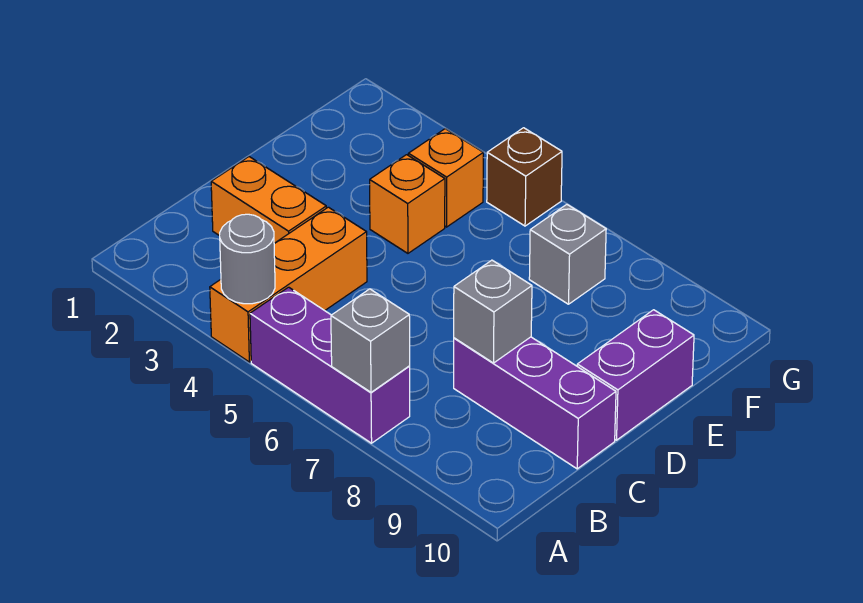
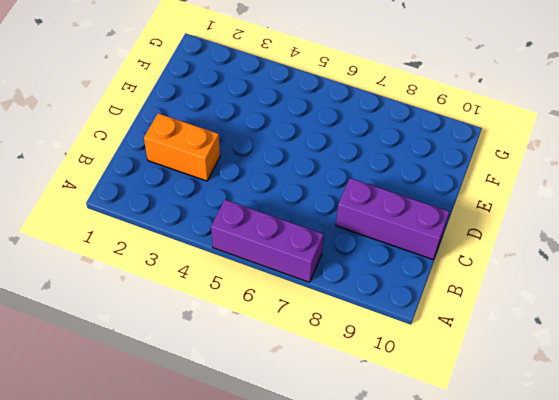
none -> orange 1x3 brick [210,207,367,362]
none -> purple 1x2 brick [577,310,694,440]
none -> orange 1x1 brick [370,155,445,253]

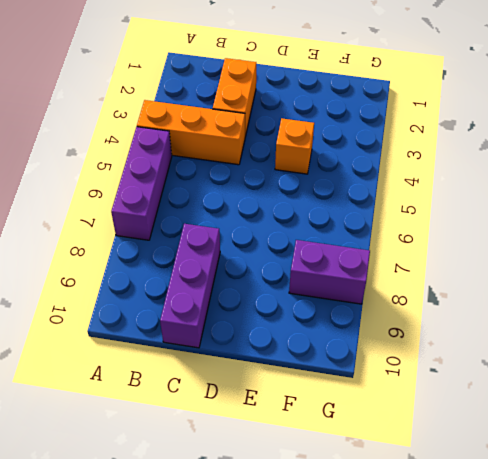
purple 1x2 brick [289,240,370,304] -> purple 1x2 brick moved to [577,310,694,440]
none -> orange 1x1 brick [408,129,483,227]
none -> grey 1x1 brick [529,204,606,304]
none -> brown 1x1 brick [487,128,562,226]

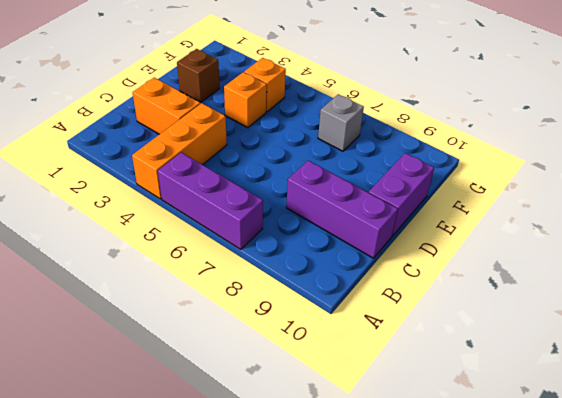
brown 1x1 brick [177,49,220,102] -> brown 1x1 brick moved to [487,128,562,226]
none -> grey 1x1 round brick [220,214,275,304]
none -> grey 1x1 brick [331,289,410,392]
none -> grey 1x1 brick [454,260,532,363]

